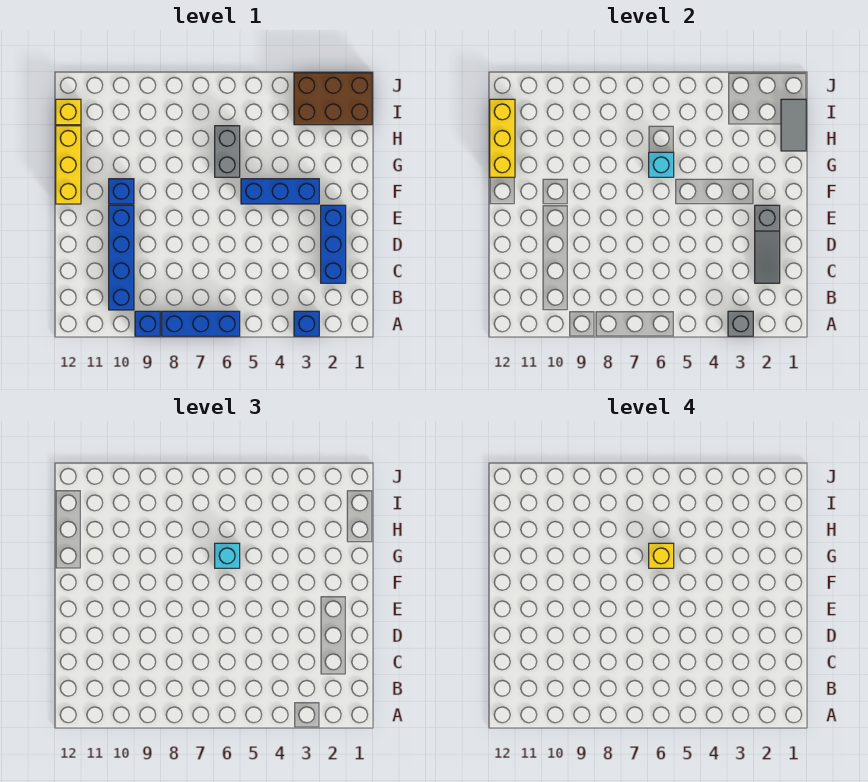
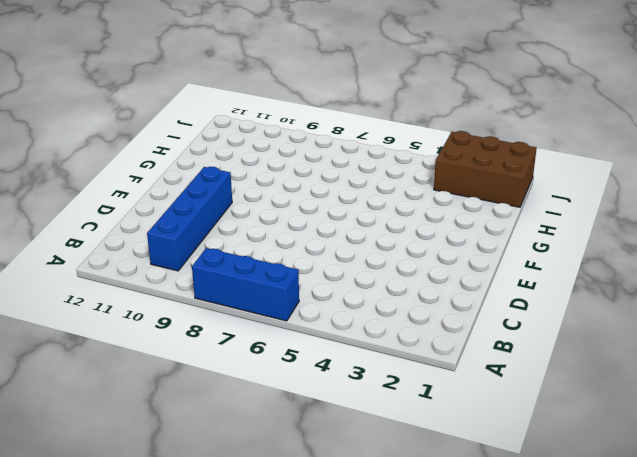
none -> blue 1x1 brick [294,311,319,336]
none -> blue 1x1 brick [135,311,160,336]
none -> blue 1x3 brick [321,205,346,283]

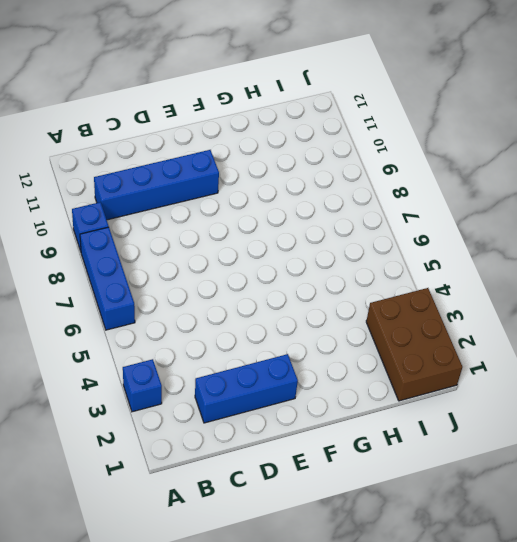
none -> blue 1x3 brick [241,179,319,204]
none -> blue 1x1 brick [109,179,134,204]
none -> yellow 1x3 brick [56,126,81,204]

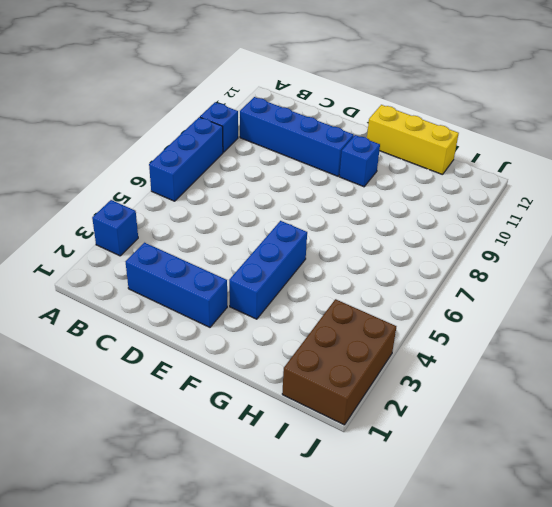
none -> grey 1x2 brick [215,126,240,177]
none -> yellow 1x1 brick [56,99,81,125]
none -> grey 1x1 brick [728,311,753,336]

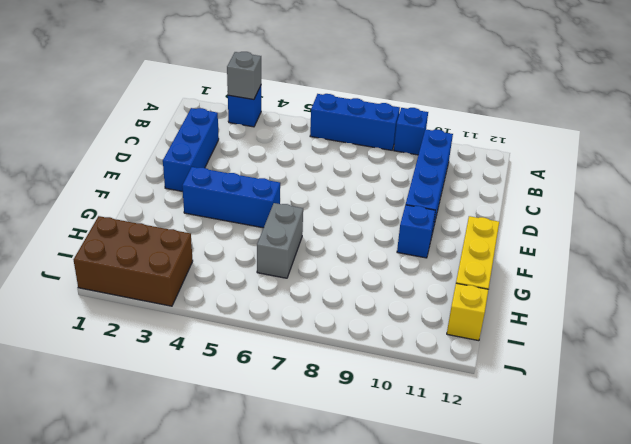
none -> grey 1x3 slope [755,205,780,283]
none -> cyan 1x1 brick [649,152,674,177]
none -> yellow 1x3 brick [490,99,515,177]

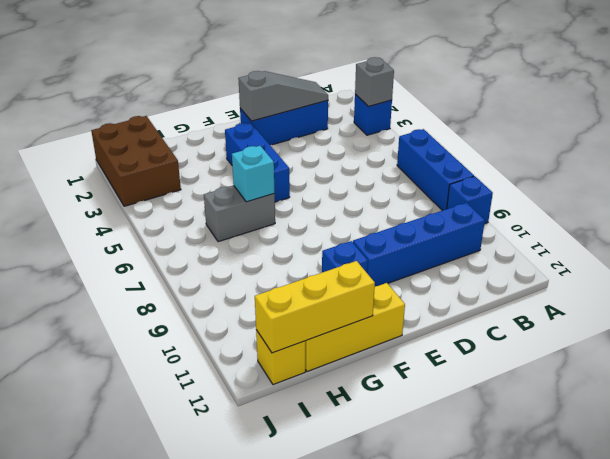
none -> grey 1x2 tile [781,99,806,151]
none -> cyan 1x1 brick [215,543,240,568]
none -> yellow 1x1 brick [649,543,674,568]

